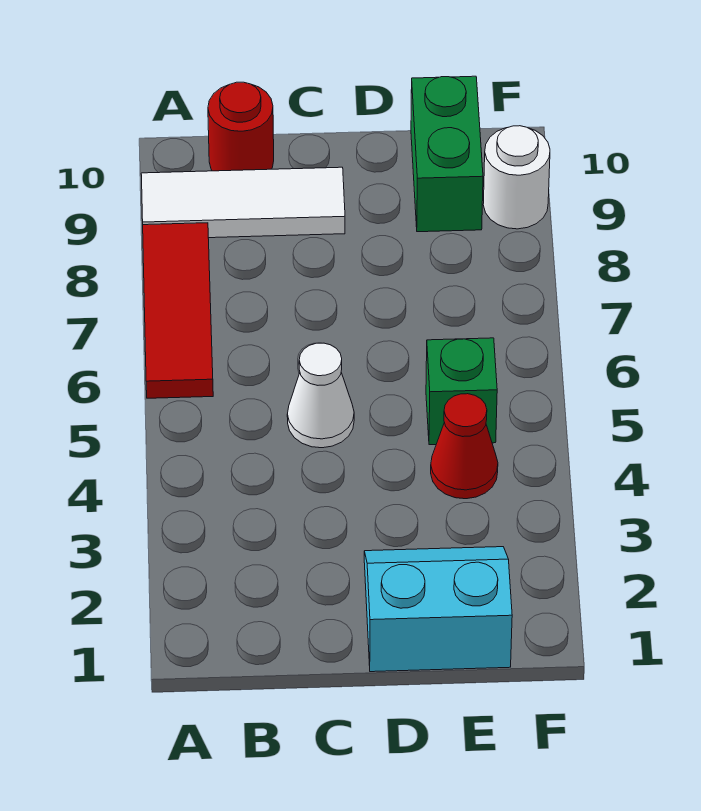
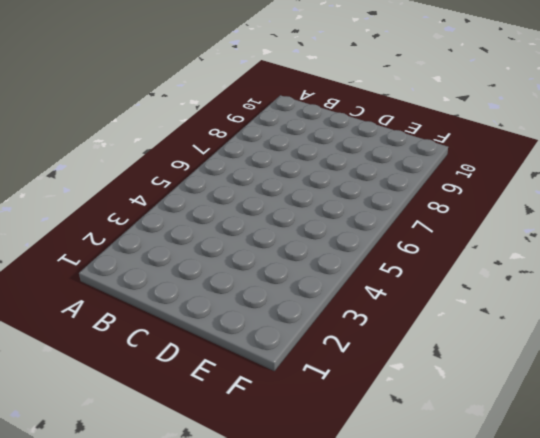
none -> red 1x3 tile [143,223,213,398]
none -> white 1x3 tile [141,167,345,238]

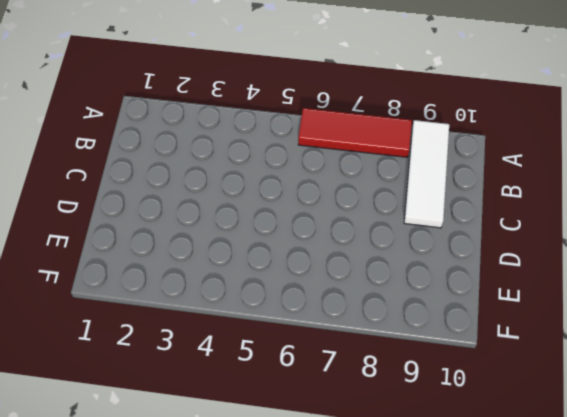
none -> red 1x1 round brick [208,82,274,171]
none -> white 1x1 cone [287,343,354,448]

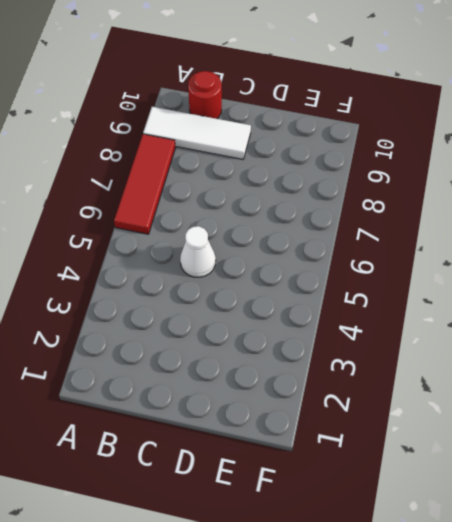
none -> cyan 2x2 slope [364,547,512,672]
none -> red 1x1 cone [431,394,498,499]

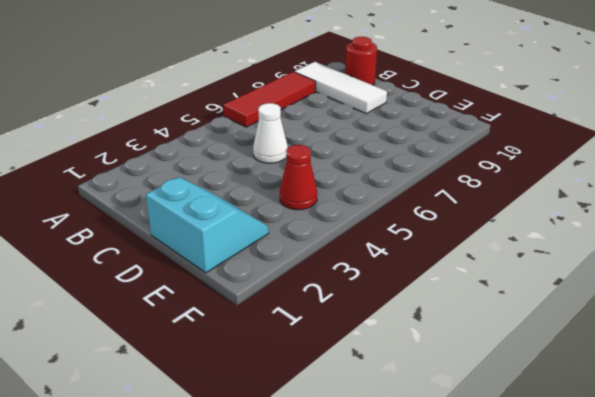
none -> green 1x1 brick [426,338,497,445]
none -> green 1x2 brick [411,76,483,232]

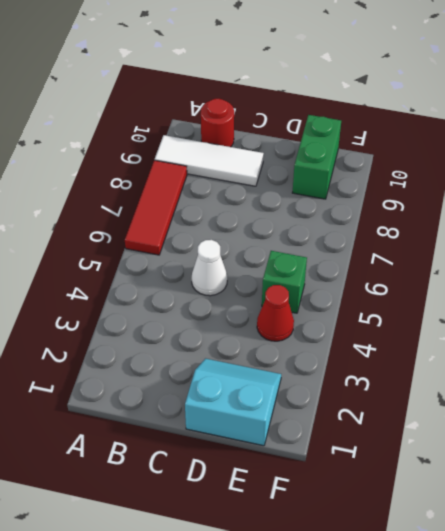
none -> white 1x1 round brick [483,126,550,229]

